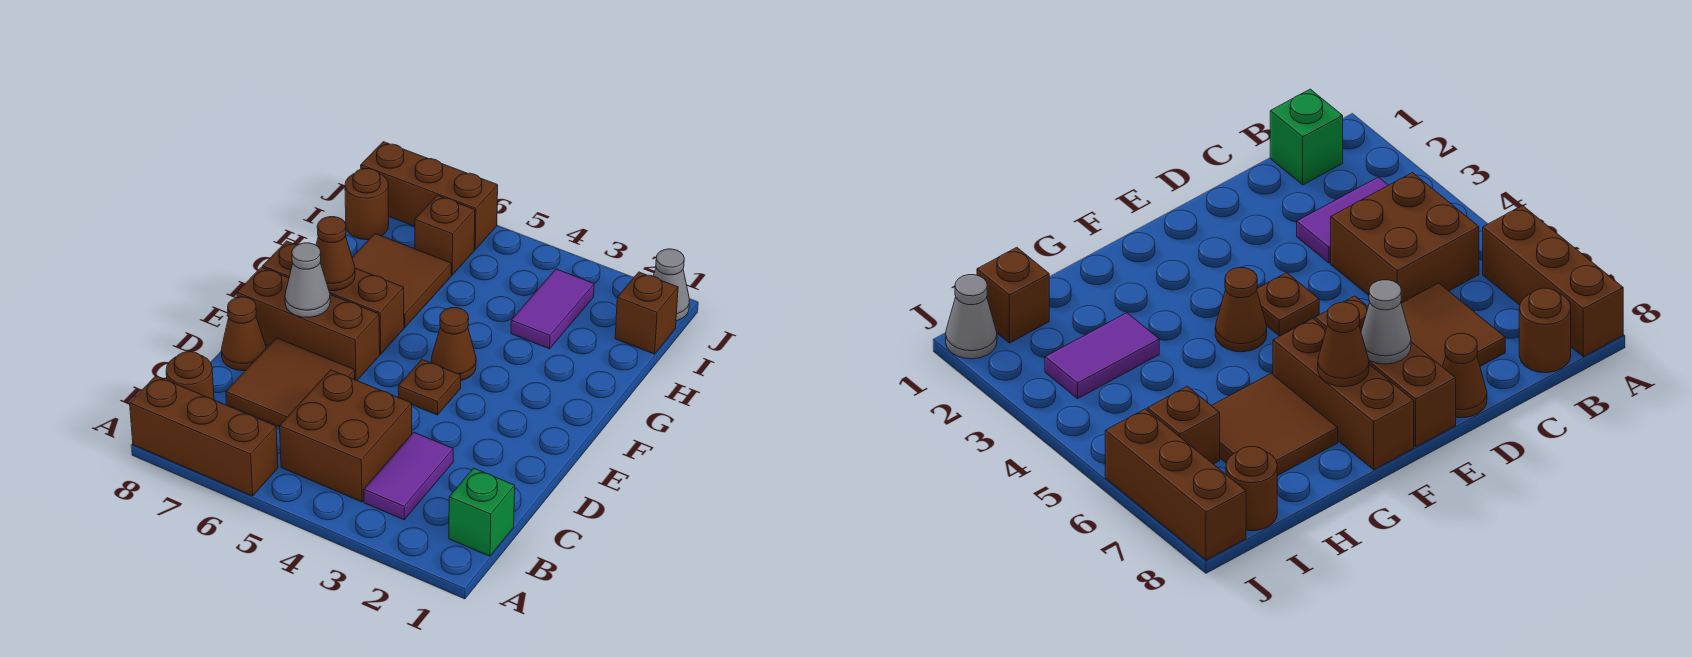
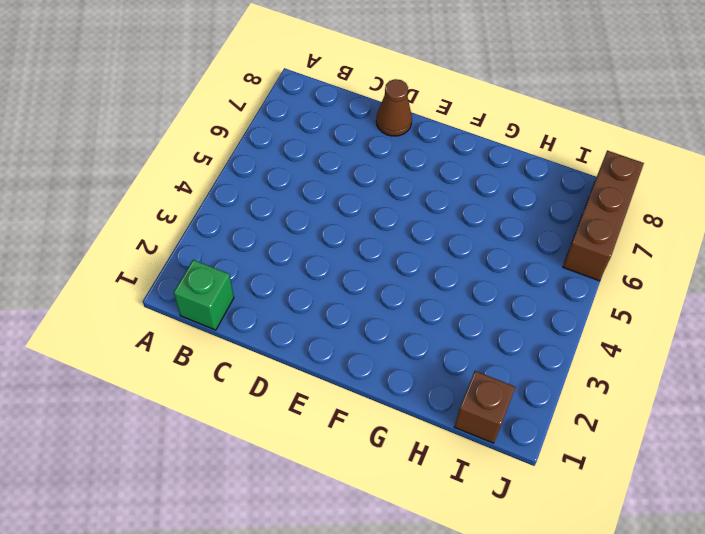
none -> brown 1x3 brick [130,376,278,496]
none -> purple 1x2 tile [364,432,453,520]
none -> brown 2x2 brick [280,370,412,502]

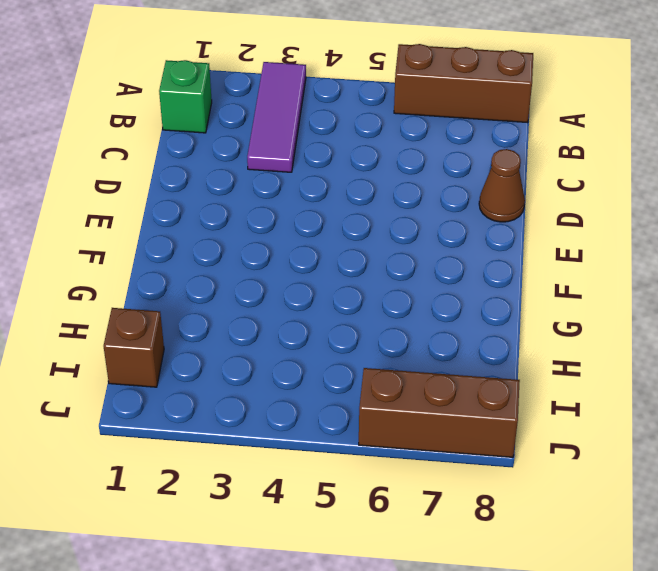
purple 1x3 tile [247,62,306,172] -> purple 1x2 tile [364,432,453,520]
none -> brown 2x2 brick [280,370,412,502]
none -> brown 1x1 round brick [166,352,214,400]
none -> brown 2x2 tile [226,338,355,427]

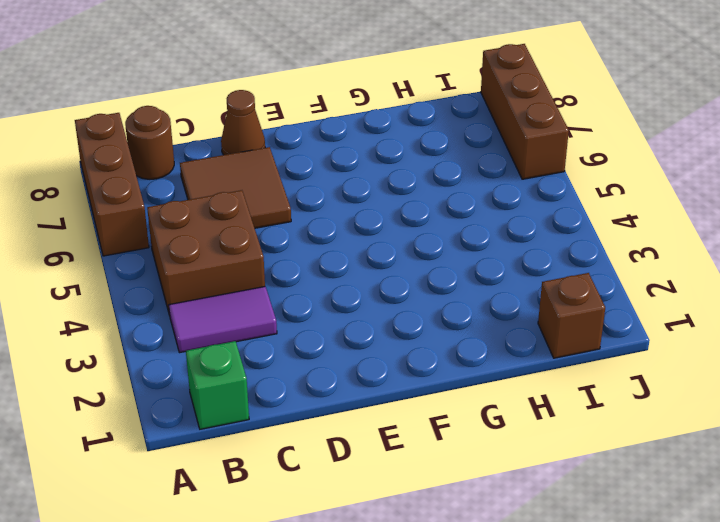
none -> brown 1x1 plate [398,360,461,415]
none -> brown 1x3 brick [237,267,380,380]
none -> brown 1x1 cone [431,308,476,381]

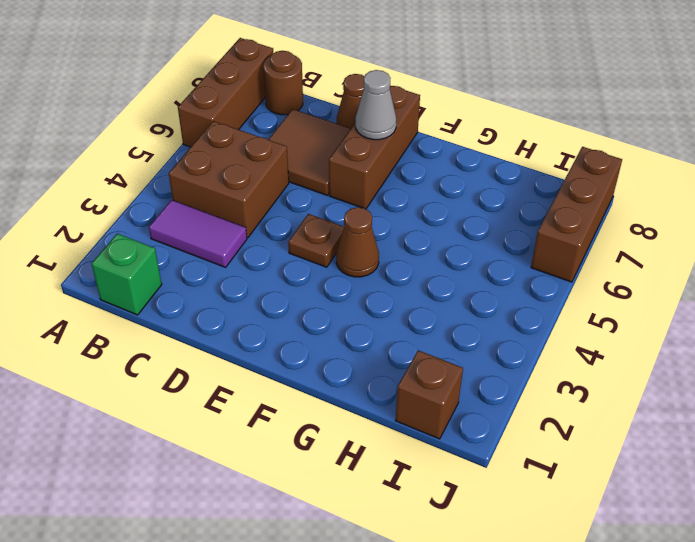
none -> brown 1x3 brick [263,241,404,354]
none -> brown 2x2 tile [352,234,451,327]
none -> purple 1x2 tile [511,269,594,349]

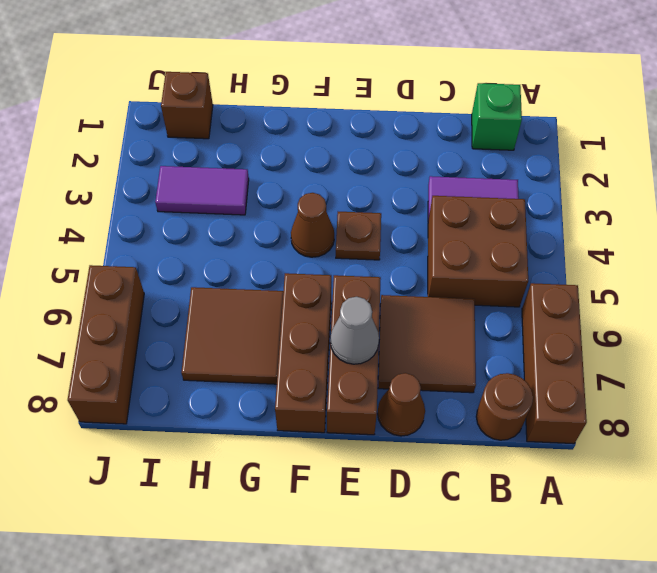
none -> brown 1x1 brick [415,195,475,275]
none -> brown 1x1 round brick [345,169,389,240]
none -> grey 1x1 cone [653,249,689,321]

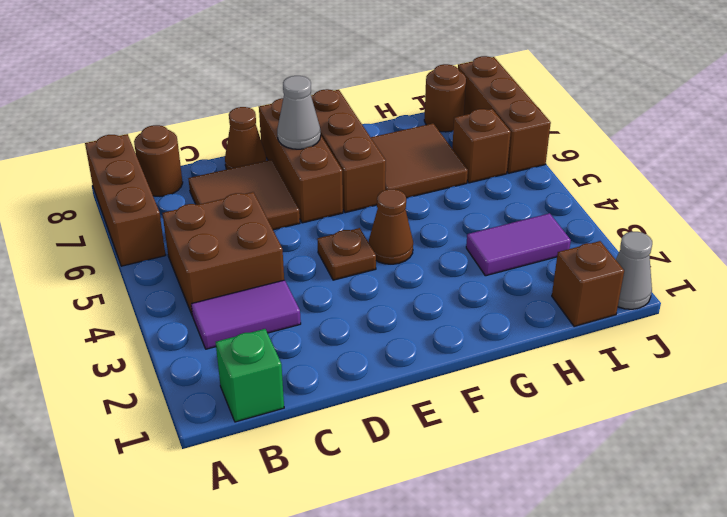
none -> brown 1x1 cone [316,217,355,291]

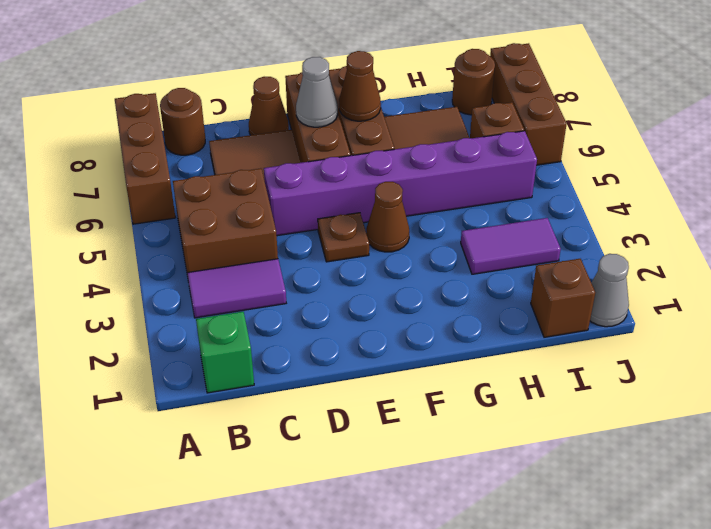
purple 1x6 brick [264,131,537,236] -> none

